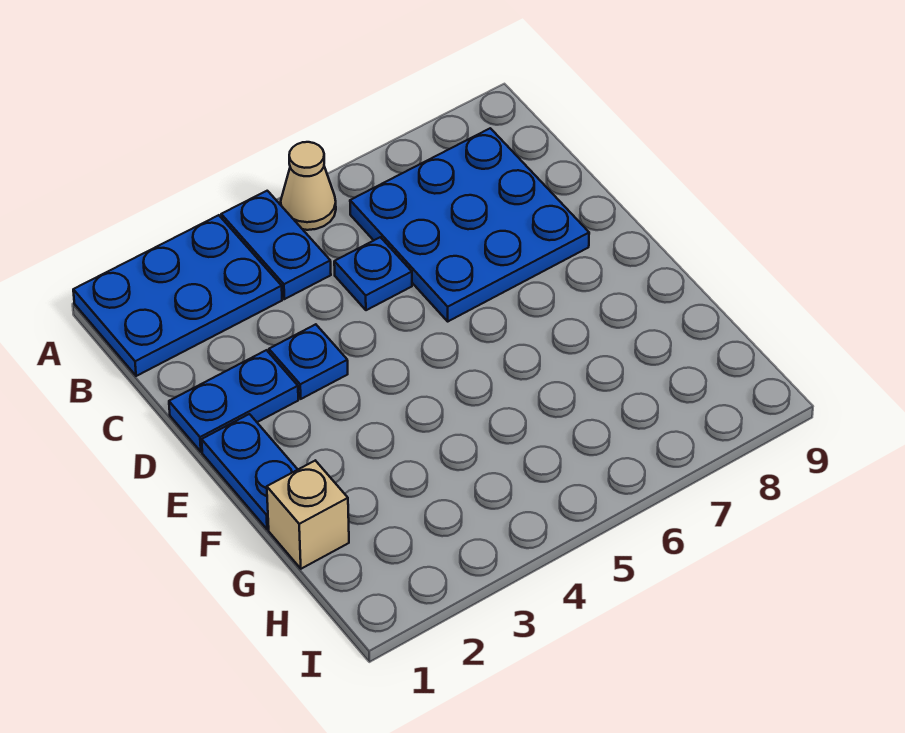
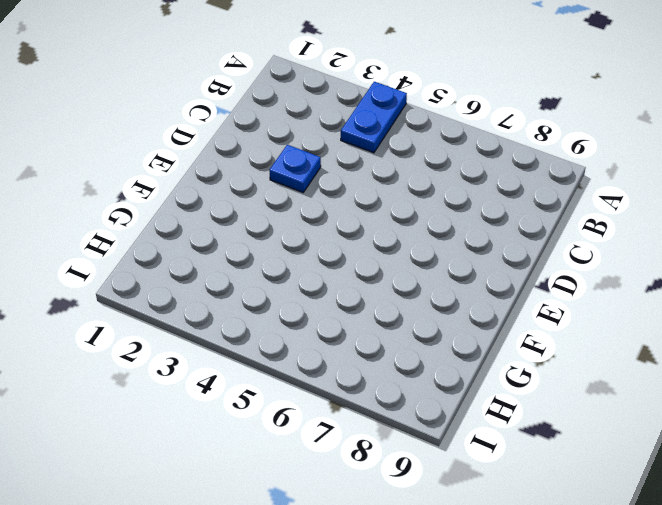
none -> blue 2x3 plate [73,215,282,376]
none -> tan 1x1 cone [281,142,336,230]

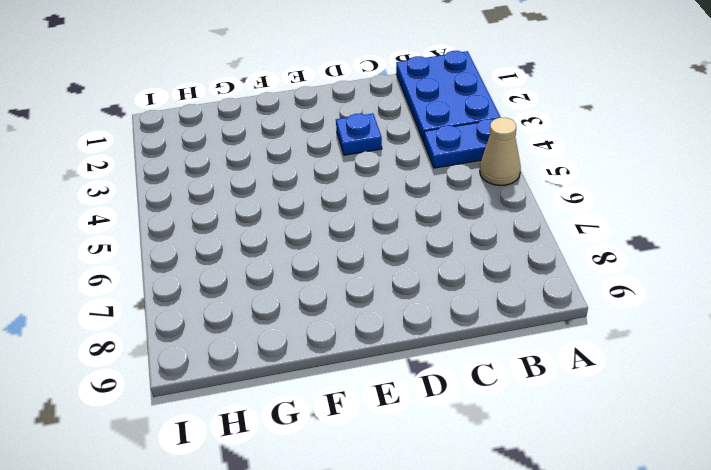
none -> blue 3x3 plate [350,128,589,321]
none -> blue 1x1 plate [334,237,412,310]

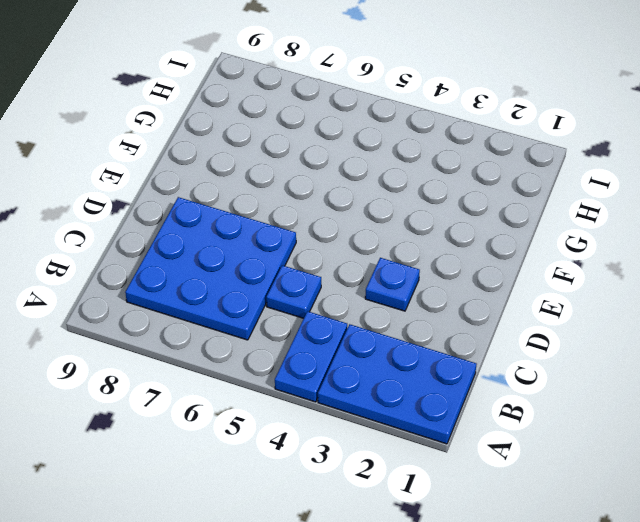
none -> tan 1x1 cone [281,142,336,230]
none -> blue 1x2 plate [169,350,298,452]

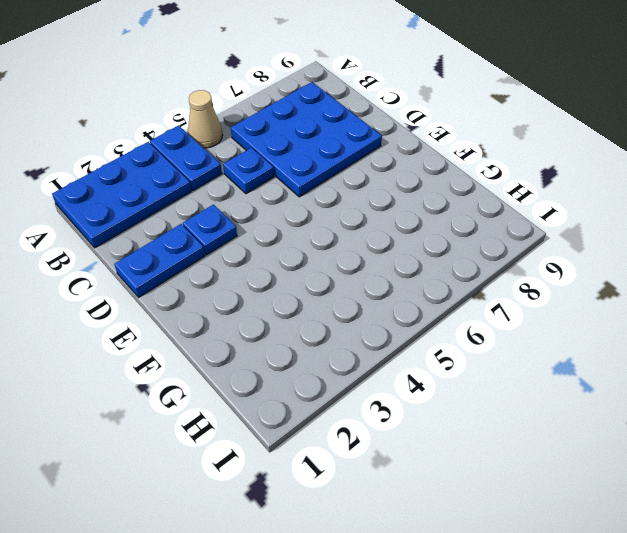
none -> blue 1x2 plate [202,414,298,529]
none -> tan 1x1 brick [267,461,349,569]

